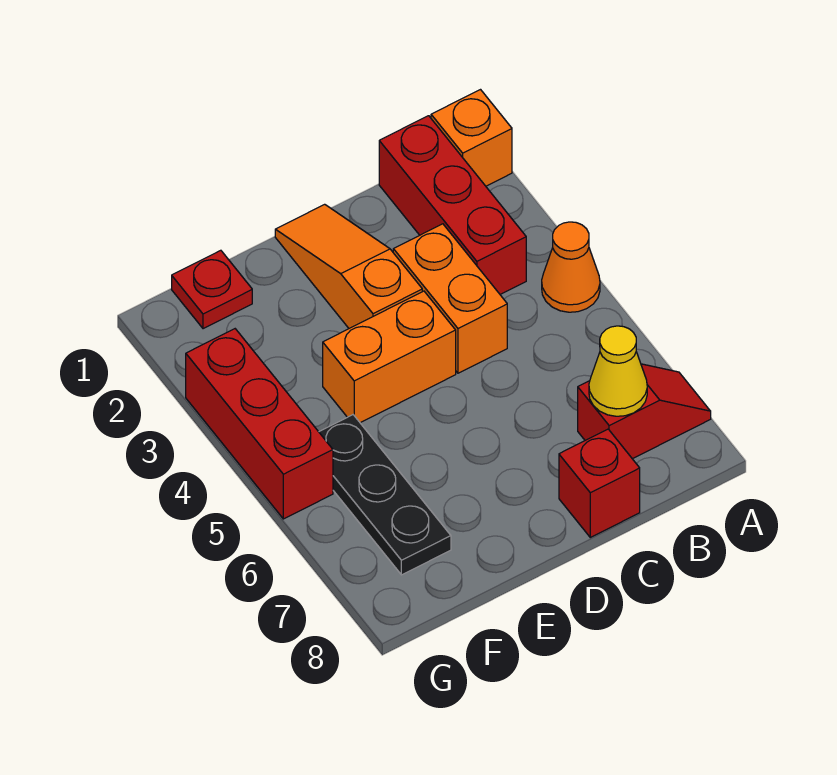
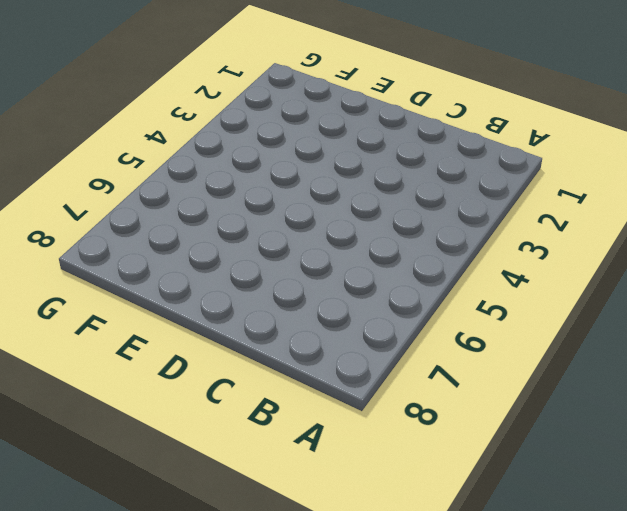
none -> orange 1x1 brick [431,90,512,186]
none -> orange 1x1 cone [542,222,600,312]
none -> red 1x2 slope [578,364,711,459]

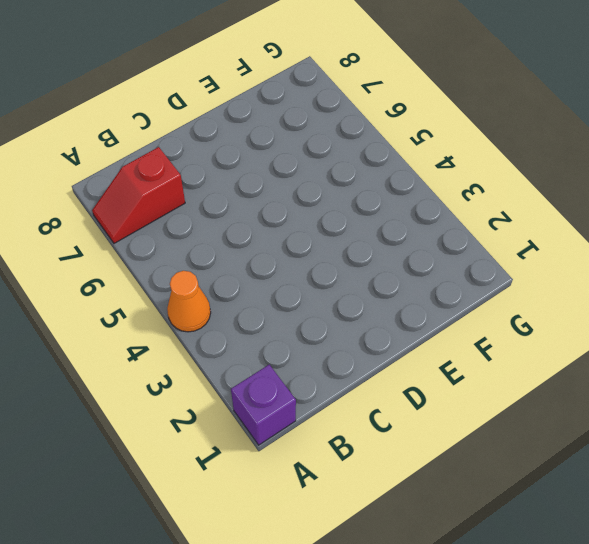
purple 1x1 brick [231,365,296,445] -> orange 1x1 brick [431,90,512,186]
none -> red 1x3 brick [379,116,526,294]
none -> orange 1x2 brick [393,224,507,373]
none -> red 1x1 brick [559,429,640,537]

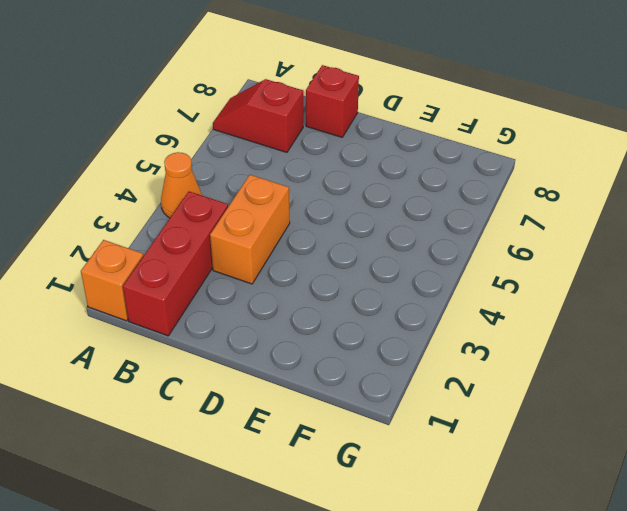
none -> orange 1x3 slope [275,204,422,328]
none -> orange 1x2 brick [323,291,456,423]
none -> red 1x1 plate [172,250,252,329]

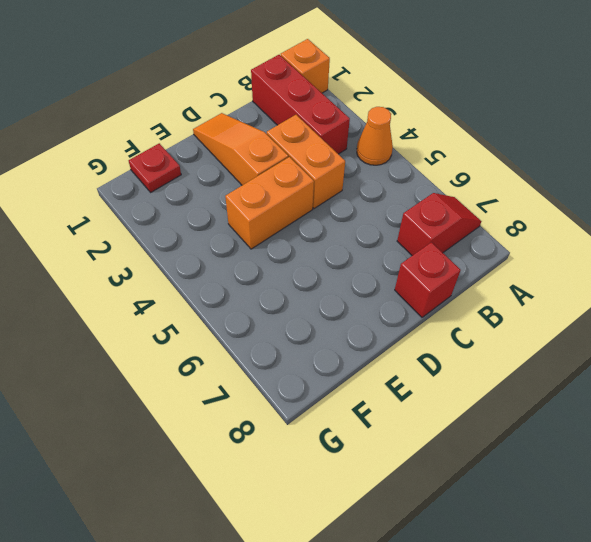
none -> black 1x3 plate [319,415,451,575]
none -> red 1x3 brick [186,329,333,519]
none -> yellow 1x1 cone [589,326,647,416]

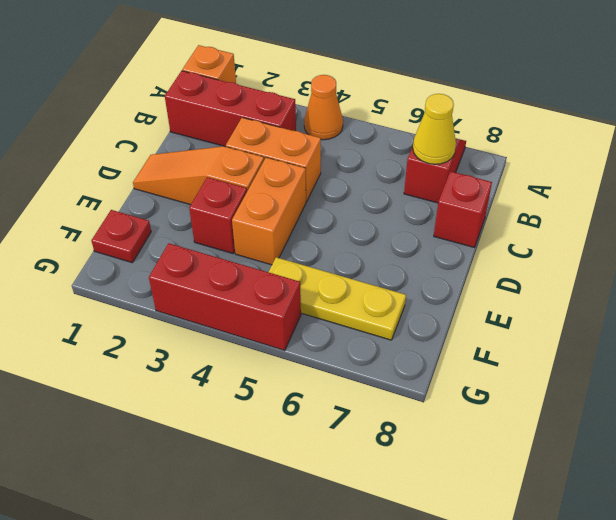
red 1x1 brick [189,177,247,253] -> none
yellow 1x3 plate [269,257,406,340] -> black 1x3 plate [319,415,451,575]

